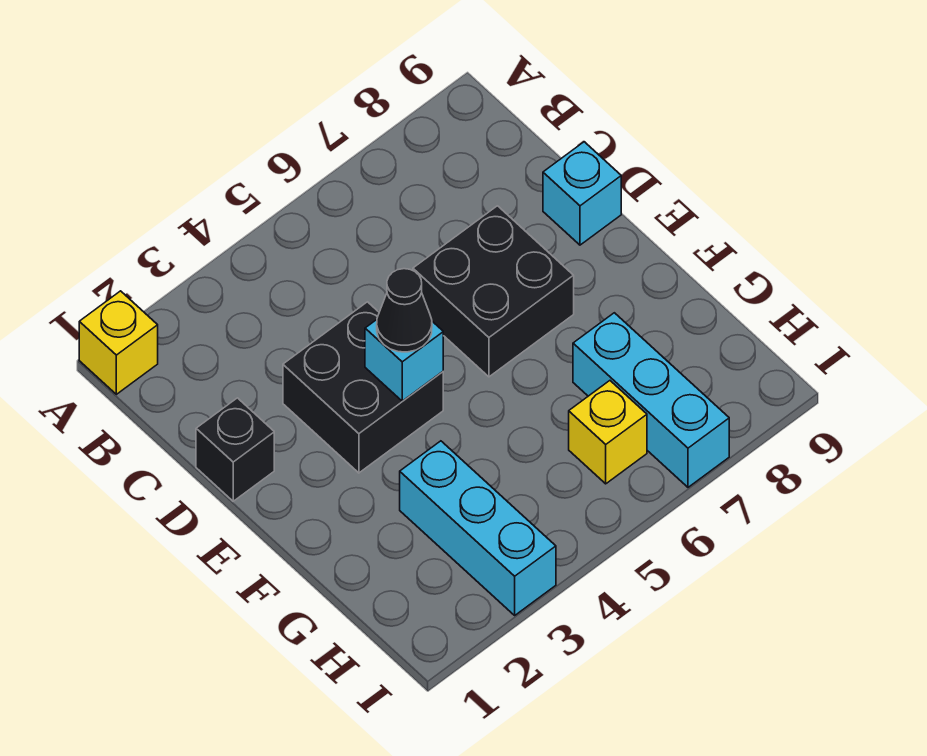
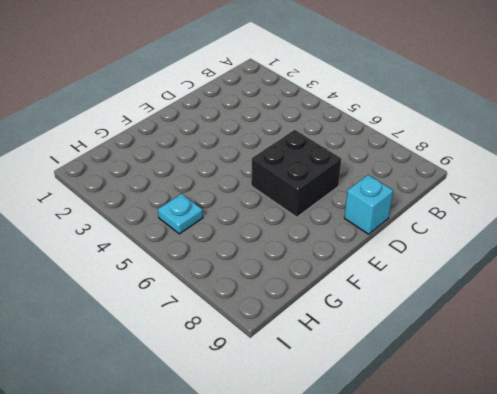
cyan 1x1 plate [158,194,203,234] -> none
none -> yellow 1x1 brick [79,291,158,394]
none -> black 1x1 brick [196,398,274,501]

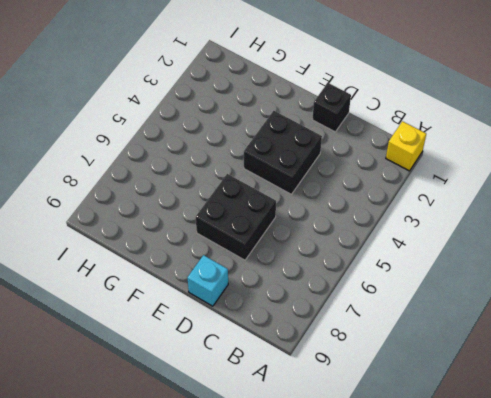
none -> cyan 1x3 brick [400,441,556,615]
none -> cyan 1x3 brick [573,313,729,487]

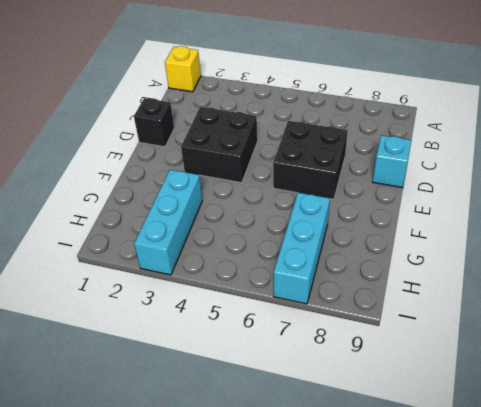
none -> yellow 1x1 brick [569,381,647,484]
none -> cyan 1x1 brick [365,320,443,401]

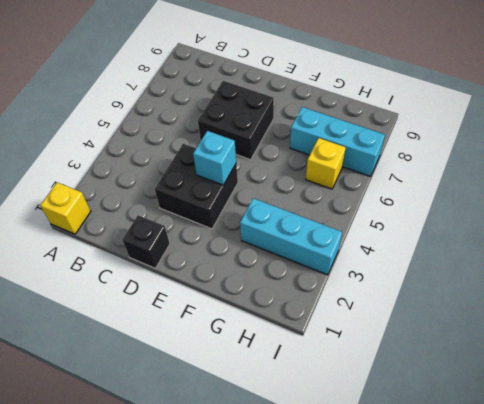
none -> cyan 1x1 brick [543,142,621,245]
none -> black 1x1 cone [377,269,432,352]

